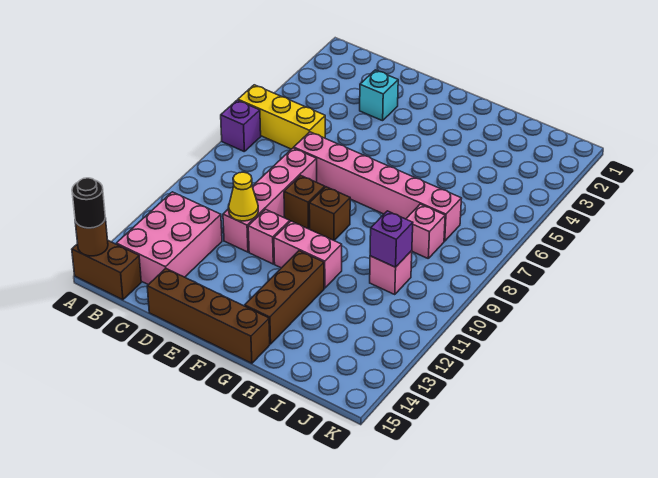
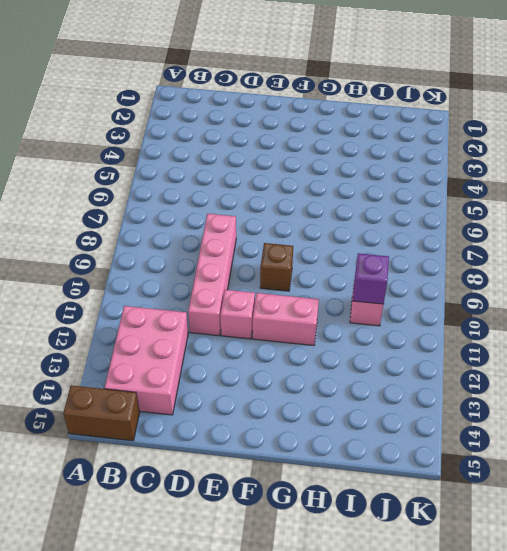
none -> yellow 1x3 brick [238,85,325,149]
none -> purple 1x1 brick [221,100,261,151]
none -> cyan 1x1 brick [360,70,398,121]

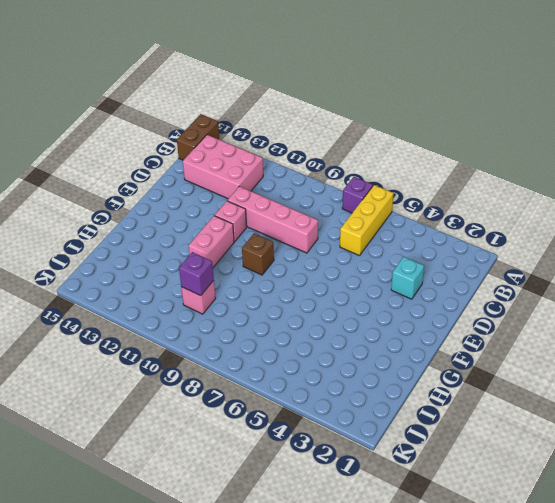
none -> pink 1x6 brick [294,132,462,241]
none -> brown 1x4 brick [147,269,270,363]
none -> brown 1x1 brick [284,175,325,229]

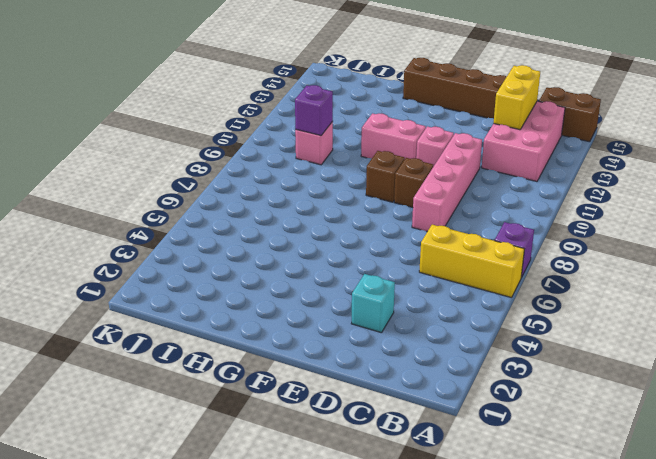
yellow 1x2 brick [494,65,540,130] -> none
none -> pink 1x6 brick [294,132,462,241]
none -> brown 1x3 brick [245,251,324,344]
none -> pink 1x1 brick [406,204,445,258]

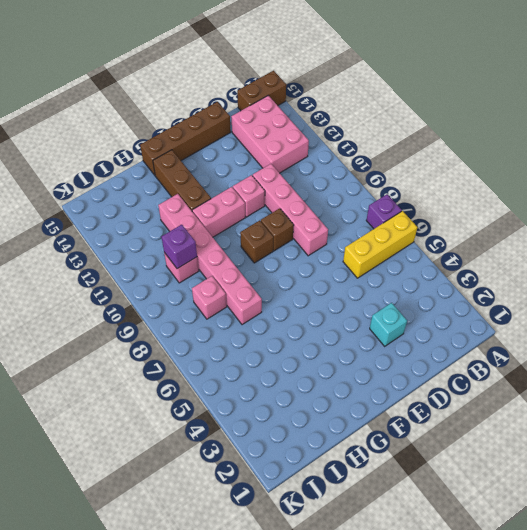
pink 1x6 brick [158,194,262,325] -> pink 1x6 brick turned to [294,132,462,241]
none -> brown 1x1 round brick [75,218,108,256]
none -> yellow 1x1 cone [229,172,258,221]
none -> black 1x1 round brick [72,178,105,228]

